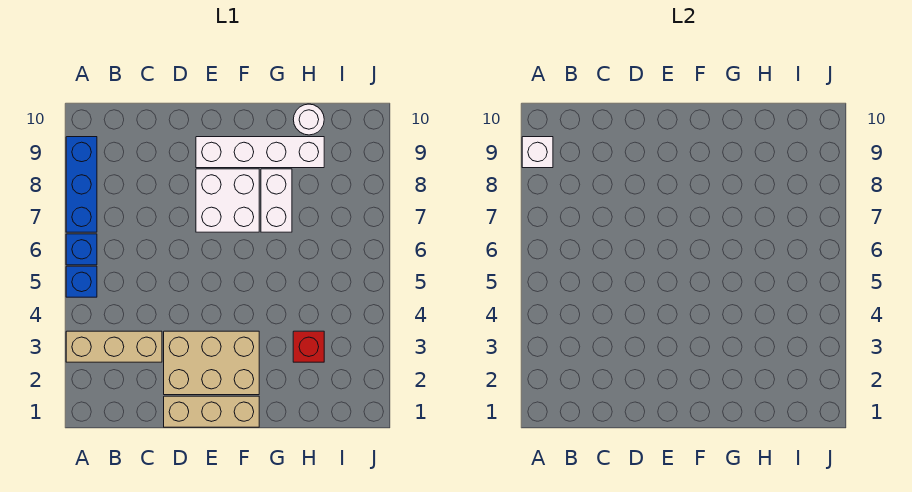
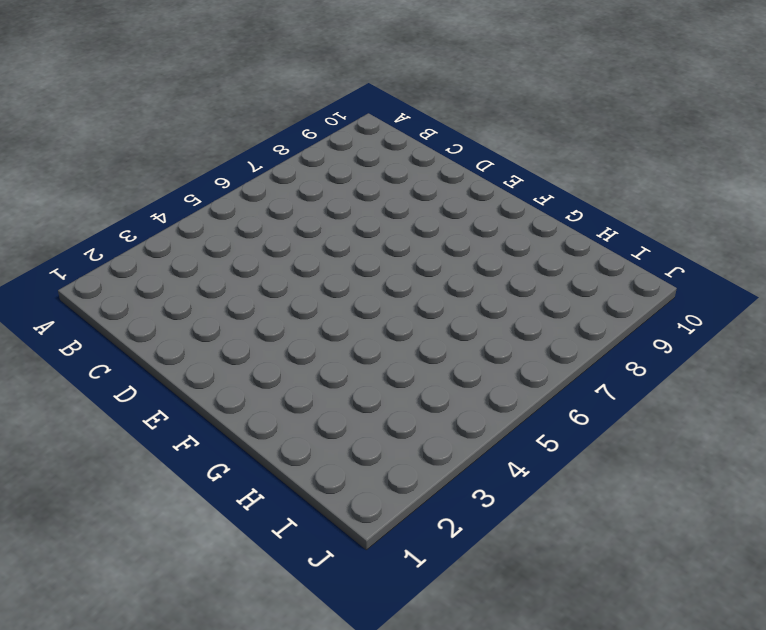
none -> tan 1x3 brick [66,331,162,362]
none -> blue 1x1 brick [66,266,97,297]
none -> blue 1x1 brick [66,234,97,265]

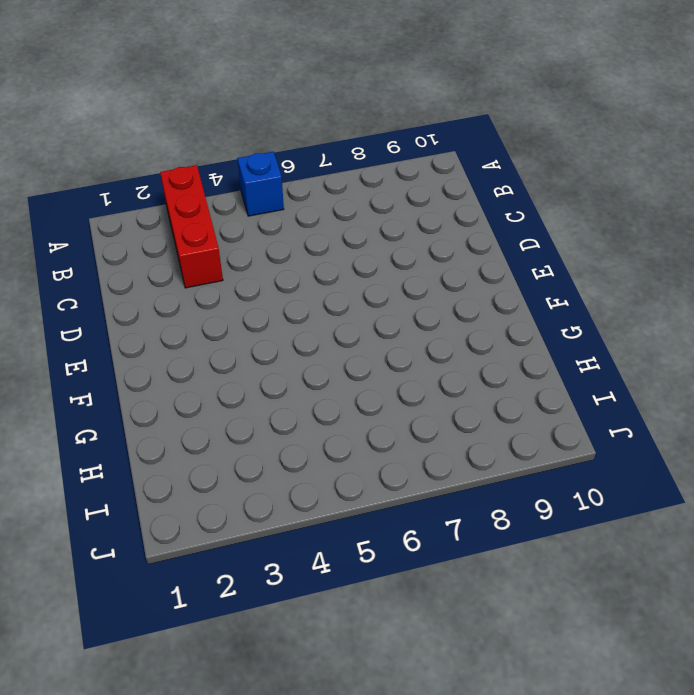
red 1x3 brick [160,165,223,288] -> tan 1x3 brick [66,331,162,362]
none -> blue 1x1 brick [66,234,97,265]
none -> blue 1x3 brick [66,137,97,232]
none -> tan 1x3 brick [164,396,259,427]

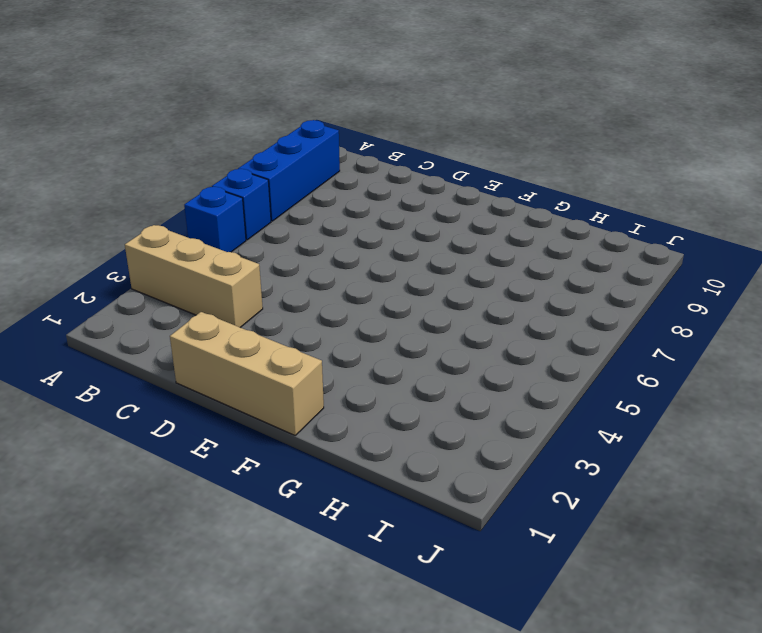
none -> tan 2x3 brick [164,331,259,395]
none -> white 2x2 brick [196,169,259,232]
none -> white 1x4 brick [196,137,324,168]

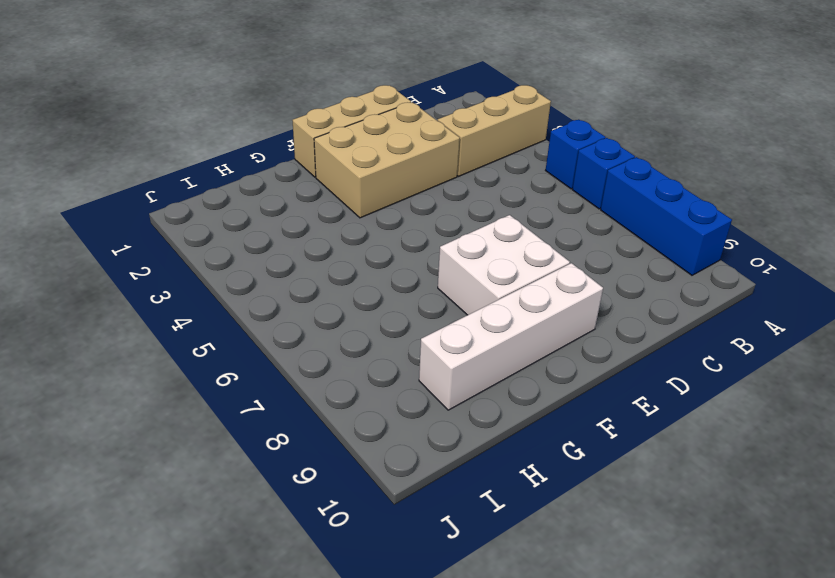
none -> white 1x2 brick [261,169,292,232]
none -> red 1x1 brick [293,331,324,362]
none -> white 1x1 round brick [293,104,324,135]

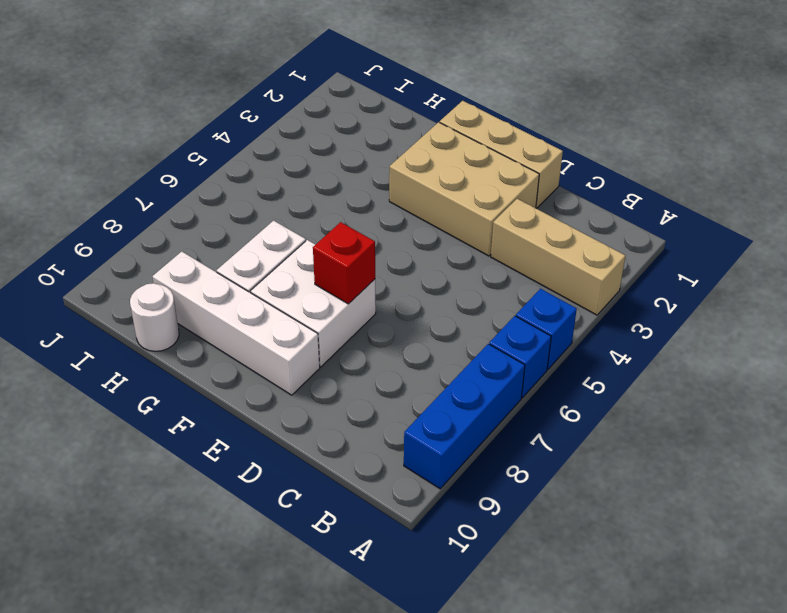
red 1x1 brick [313,222,375,304] -> red 1x1 brick moved to [293,331,324,362]
none -> white 1x1 brick [522,137,553,168]

